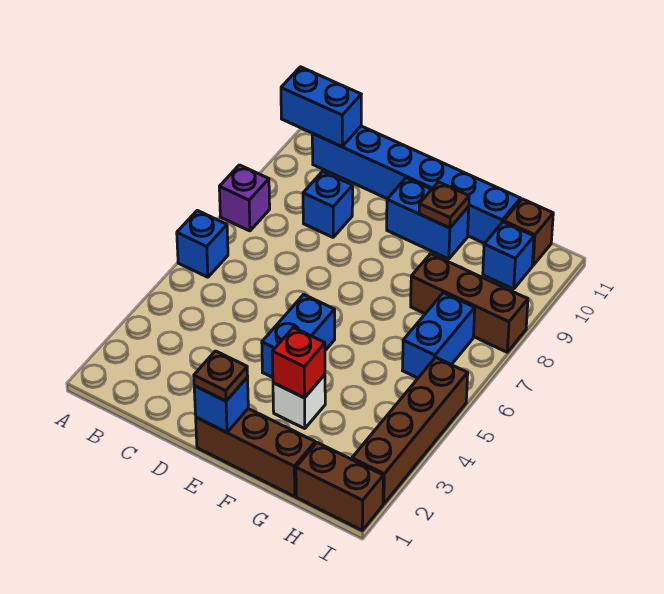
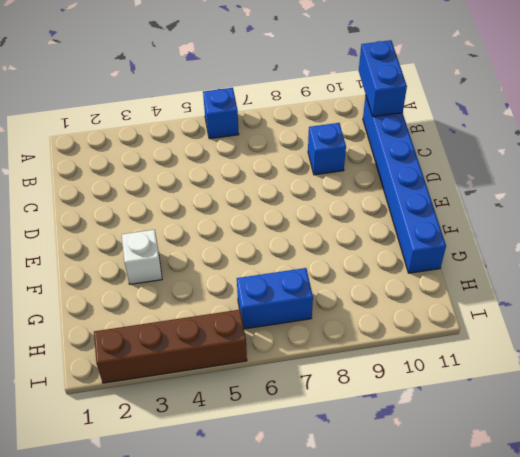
none -> purple 1x1 brick [219,165,270,231]
none -> brown 1x3 brick [196,409,315,496]
none -> blue 1x2 brick [262,294,335,377]

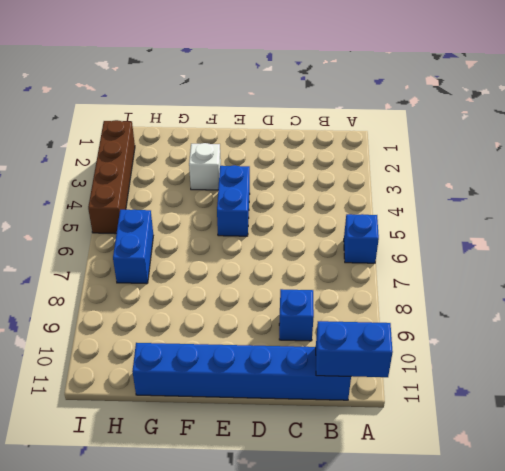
none -> purple 1x1 brick [219,165,270,231]
none -> brown 1x3 brick [196,409,315,496]
none -> blue 1x2 brick [387,178,469,259]

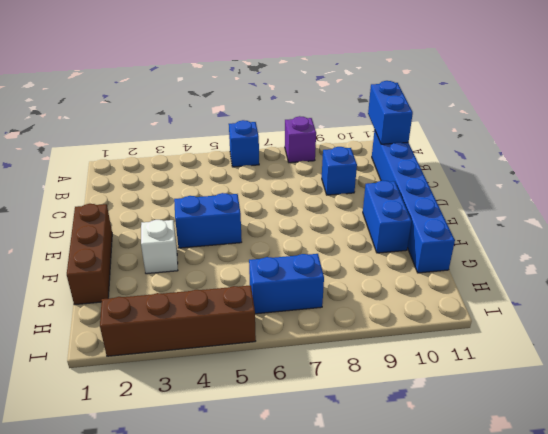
none -> brown 1x3 brick [411,254,528,352]
none -> brown 1x2 brick [296,443,383,530]
none -> blue 1x1 brick [483,222,534,289]

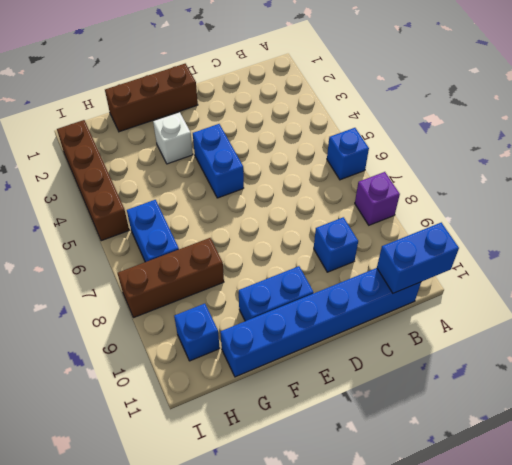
none -> brown 1x2 brick [296,443,383,530]
none -> brown 1x1 brick [504,199,553,266]
none -> blue 1x1 brick [194,377,248,432]

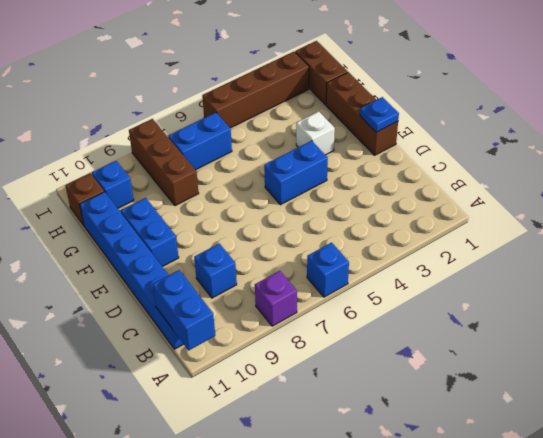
blue 1x1 plate [360,97,399,132] -> blue 1x1 brick [194,377,248,432]
none -> red 1x1 brick [272,327,325,398]
none -> brown 1x1 plate [419,182,469,228]
none -> brown 1x1 plate [194,351,248,401]

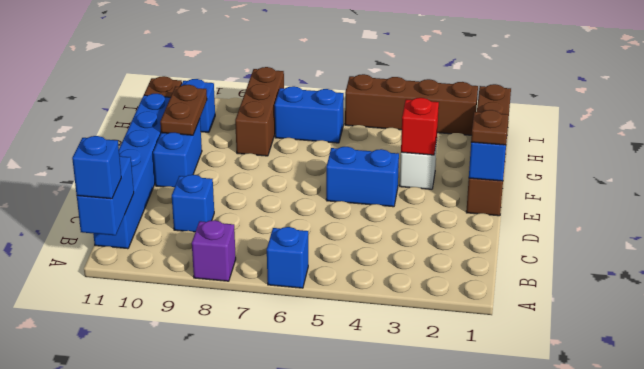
blue 1x1 brick [72,136,121,199] -> none
brown 1x2 plate [160,85,207,135] -> brown 1x1 plate [419,182,469,228]

